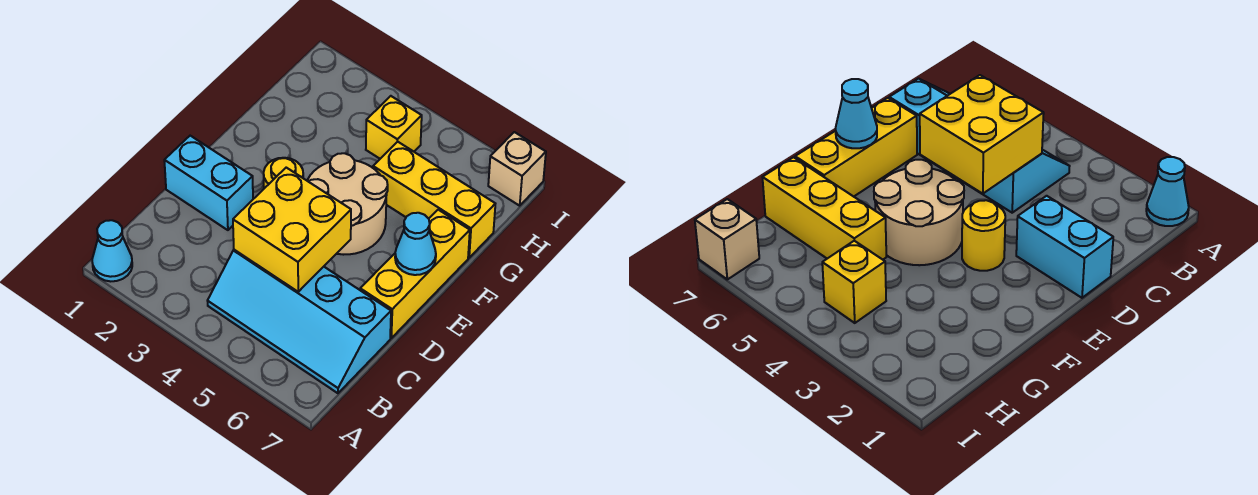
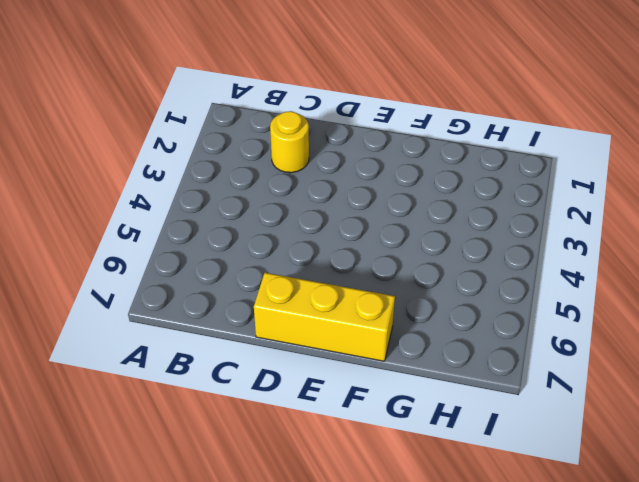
yellow 1x1 round brick [270,111,309,173] -> yellow 1x1 round brick moved to [264,158,303,188]
none -> cyan 1x1 cone [92,220,132,281]
none -> cyan 2x4 slope [208,250,391,393]

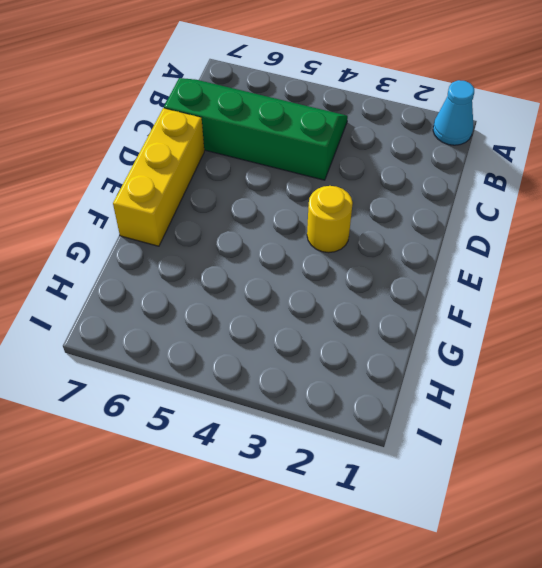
green 2x4 slope [164,78,348,180] -> cyan 2x4 slope [208,250,391,393]
none -> cyan 1x2 brick [164,136,253,230]
none -> tan 2x2 round brick [307,153,388,255]

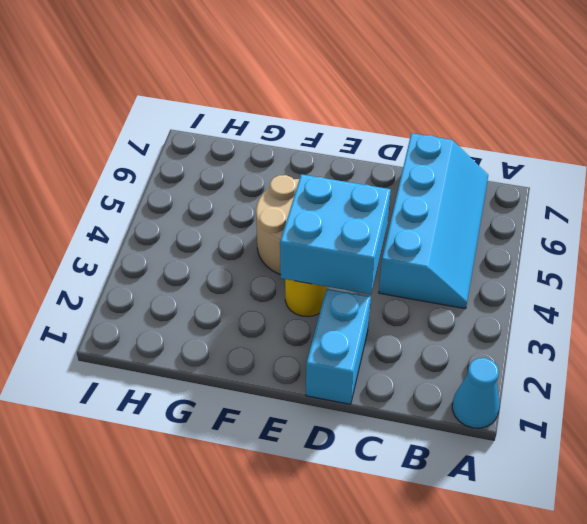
cyan 2x2 brick [280,174,391,294] -> yellow 2x2 brick [233,168,351,292]
none -> yellow 1x3 brick [360,210,470,338]
none -> yellow 1x3 brick [373,142,495,258]

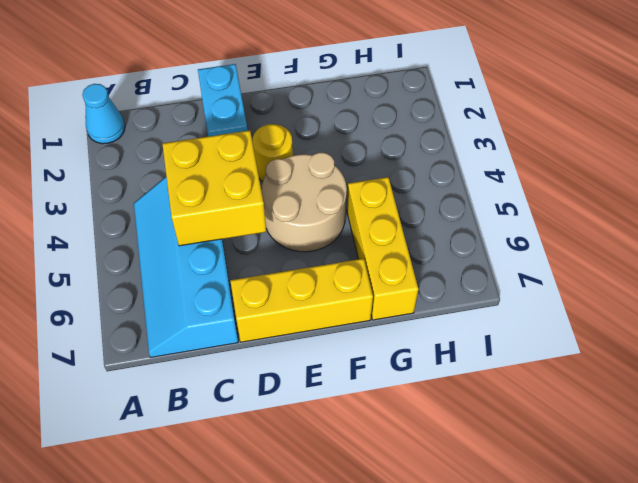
none -> yellow 1x1 brick [366,96,422,159]
none -> tan 1x1 brick [488,132,546,206]

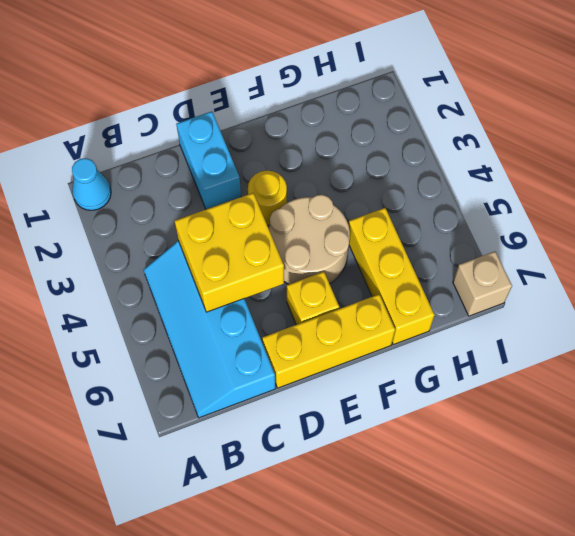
yellow 1x1 brick [287,272,339,325] -> yellow 1x1 brick moved to [366,96,422,159]
none -> cyan 1x1 cone [395,213,436,275]

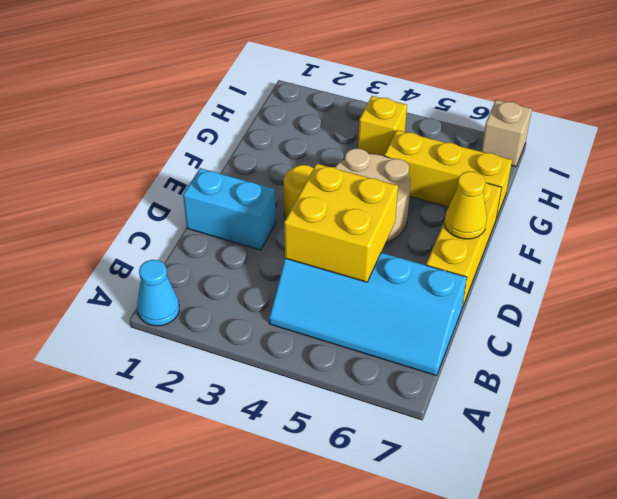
yellow 1x1 cone [445,171,487,239] -> cyan 1x1 cone [395,213,436,275]

